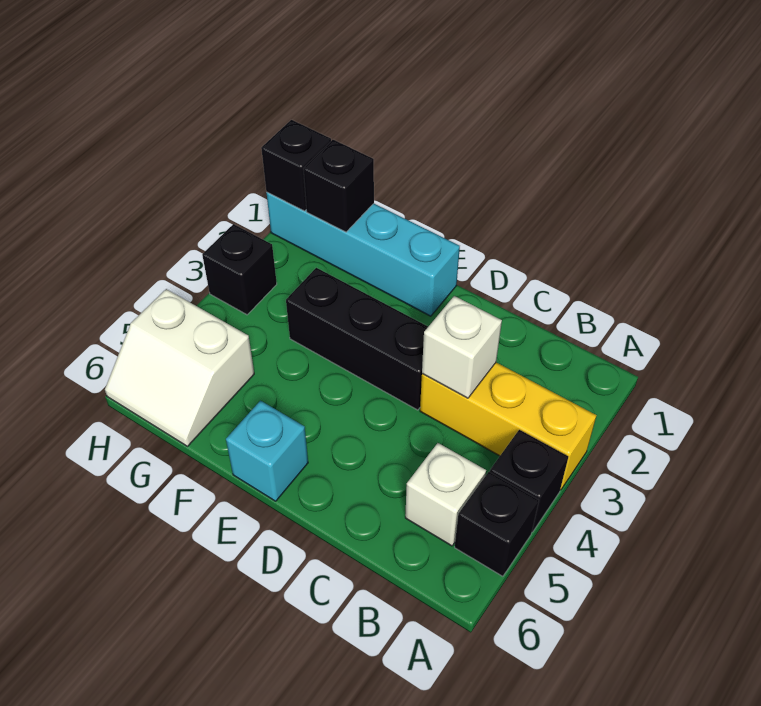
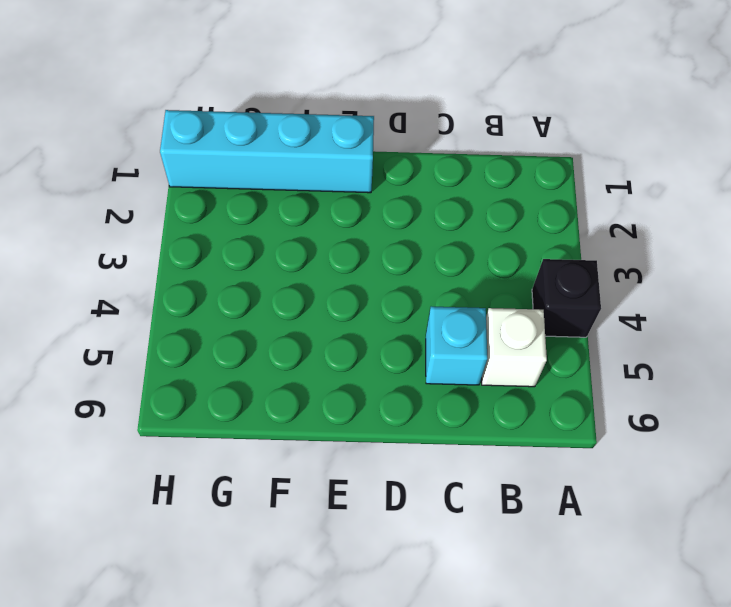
cyan 1x1 brick [426,307,487,385] -> cyan 1x1 brick moved to [226,401,308,501]
none -> yellow 1x3 brick [420,362,596,490]
none -> black 1x1 brick [455,472,539,576]
none -> black 1x3 brick [286,268,428,410]

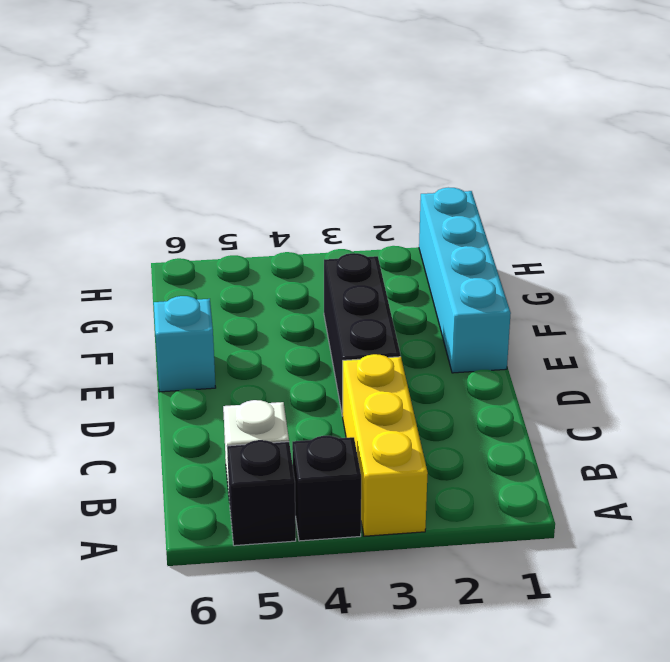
none -> white 2x2 slope [105,289,254,446]
none -> black 1x1 brick [202,224,277,315]
none -> white 1x1 brick [422,296,502,398]

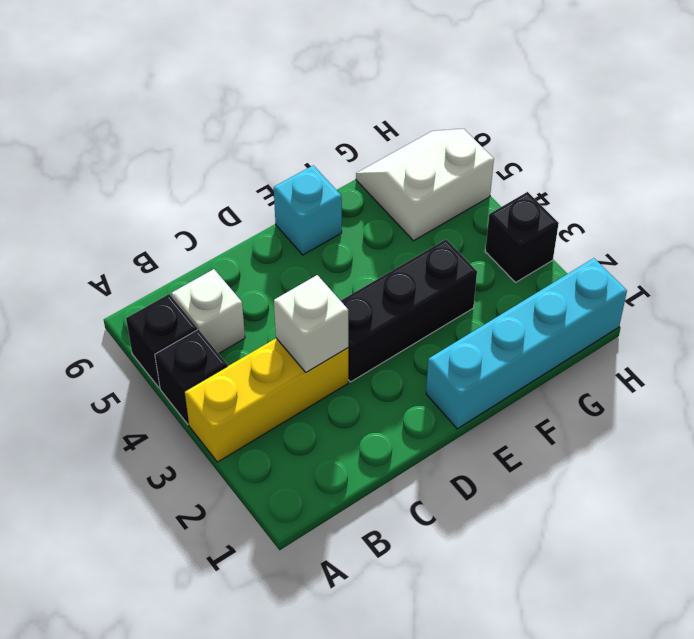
none -> black 1x1 brick [303,140,374,232]
none -> black 1x1 brick [261,120,331,211]

